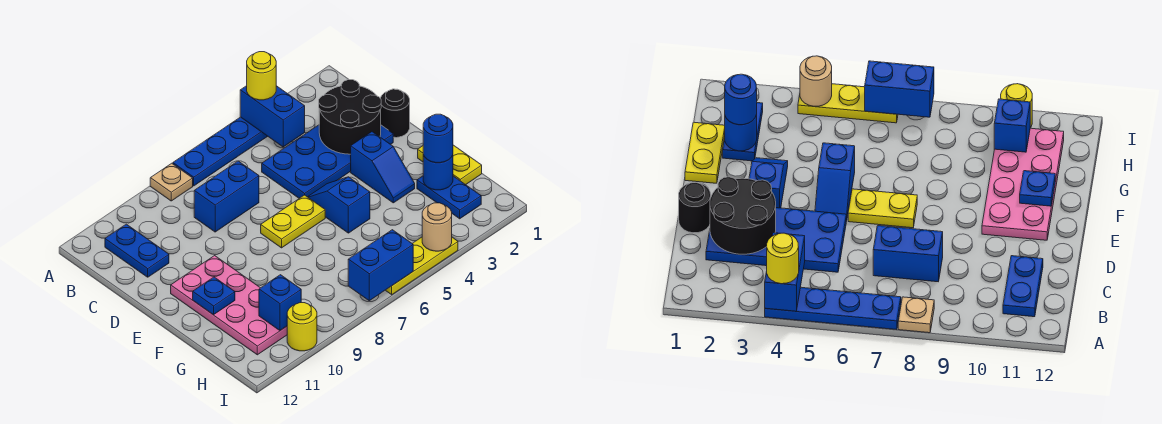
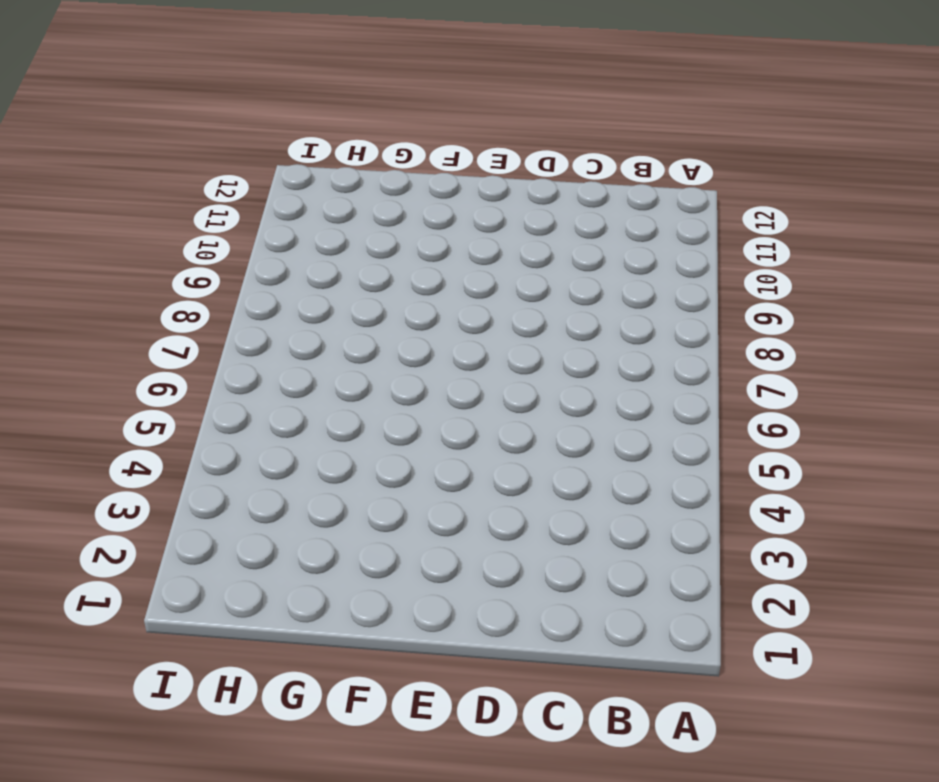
none -> blue 1x4 plate [173,117,268,186]
none -> tan 1x1 plate [150,163,193,201]
none -> blue 1x2 plate [105,224,169,277]

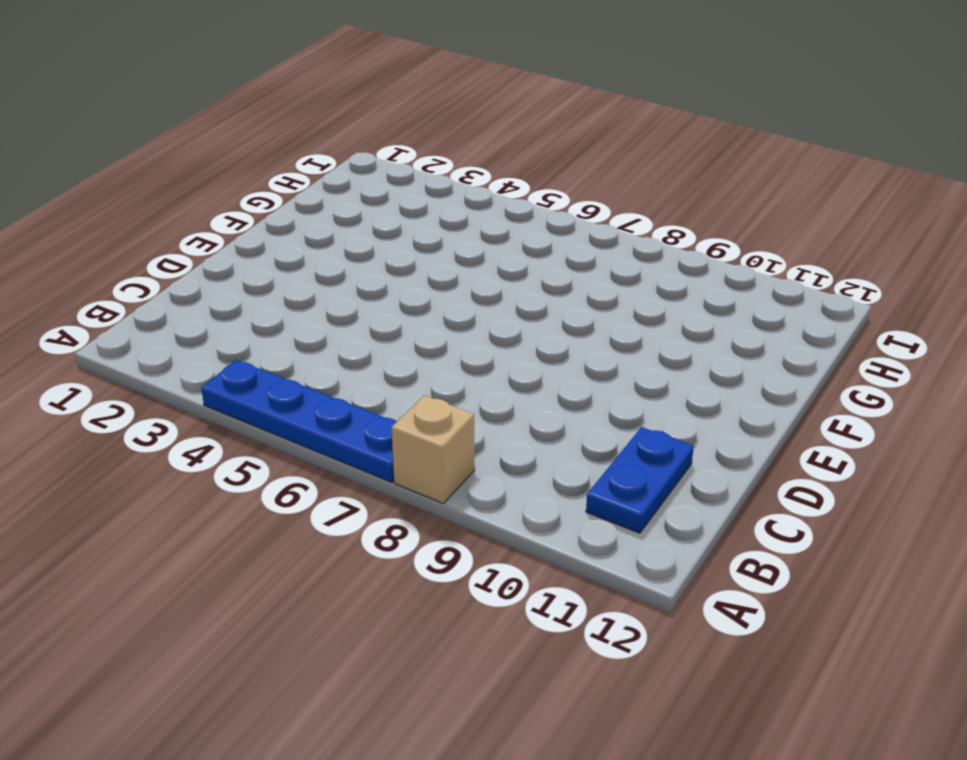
tan 1x1 brick [392,395,475,504] -> tan 1x1 plate [150,163,193,201]
none -> blue 2x4 plate [262,125,393,198]
none -> blue 1x2 brick [194,161,259,232]
none -> black 1x1 round brick [380,89,410,138]

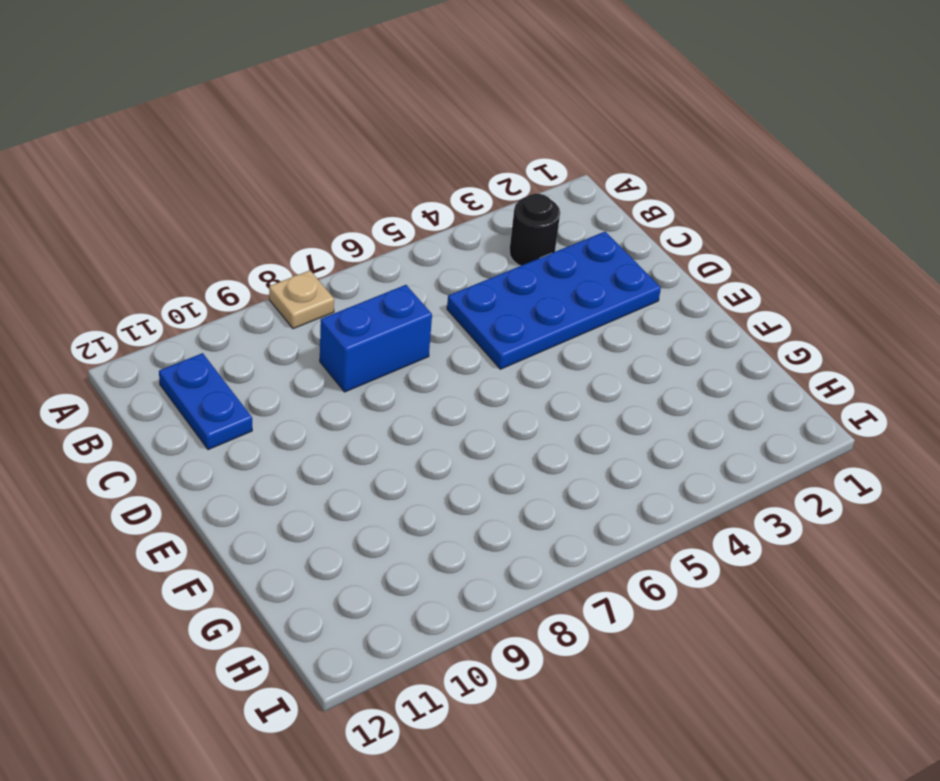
black 1x1 round brick [509,194,560,266] -> black 1x1 round brick moved to [380,89,410,138]
none -> blue 1x4 plate [173,117,268,186]
none -> blue 1x2 slope [351,132,415,203]
none -> blue 1x2 slope [308,177,370,233]

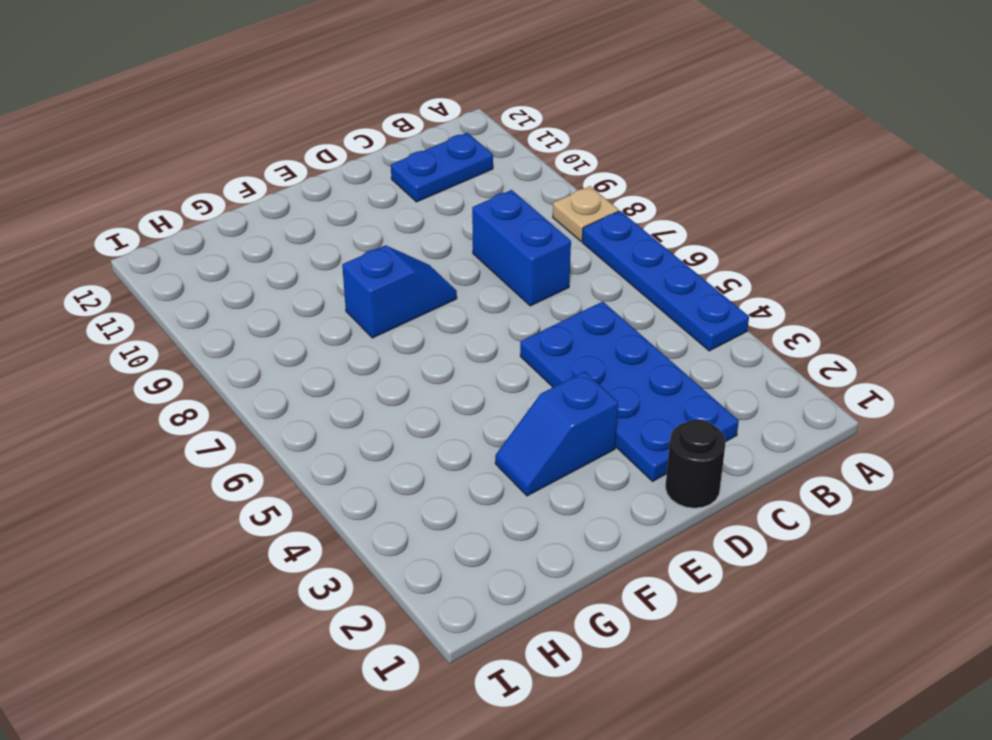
blue 1x2 slope [342,245,457,338] -> blue 1x2 slope moved to [308,177,370,233]
none -> yellow 1x2 plate [261,195,325,248]
none -> pink 2x4 plate [171,256,287,355]
none -> yellow 1x2 plate [418,145,482,185]

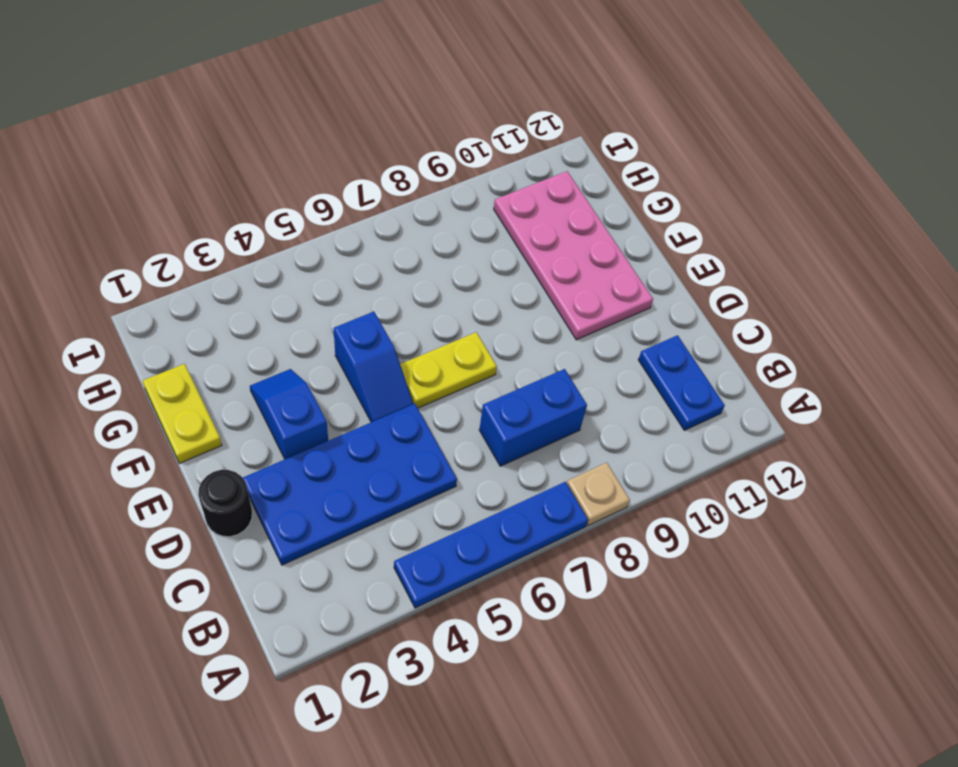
none -> blue 1x2 plate [417,176,481,219]
none -> yellow 1x3 plate [386,237,458,295]
none -> yellow 1x1 round brick [287,303,317,351]

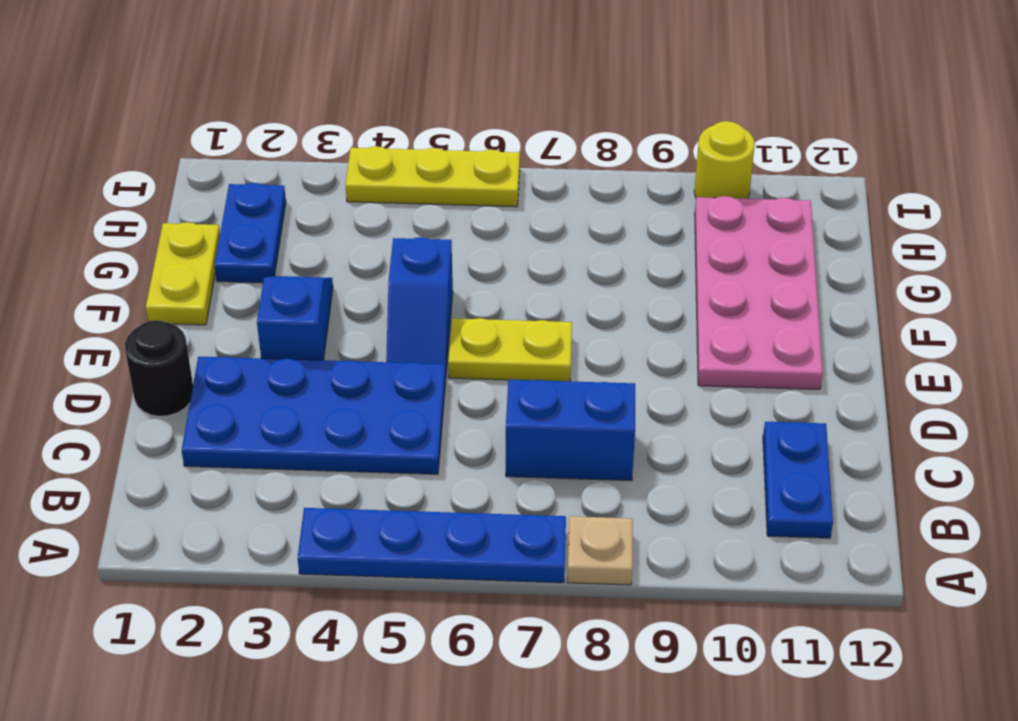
none -> blue 1x2 brick [240,86,305,147]
none -> black 2x2 round brick [319,80,381,154]
none -> blue 1x1 plate [193,277,235,315]

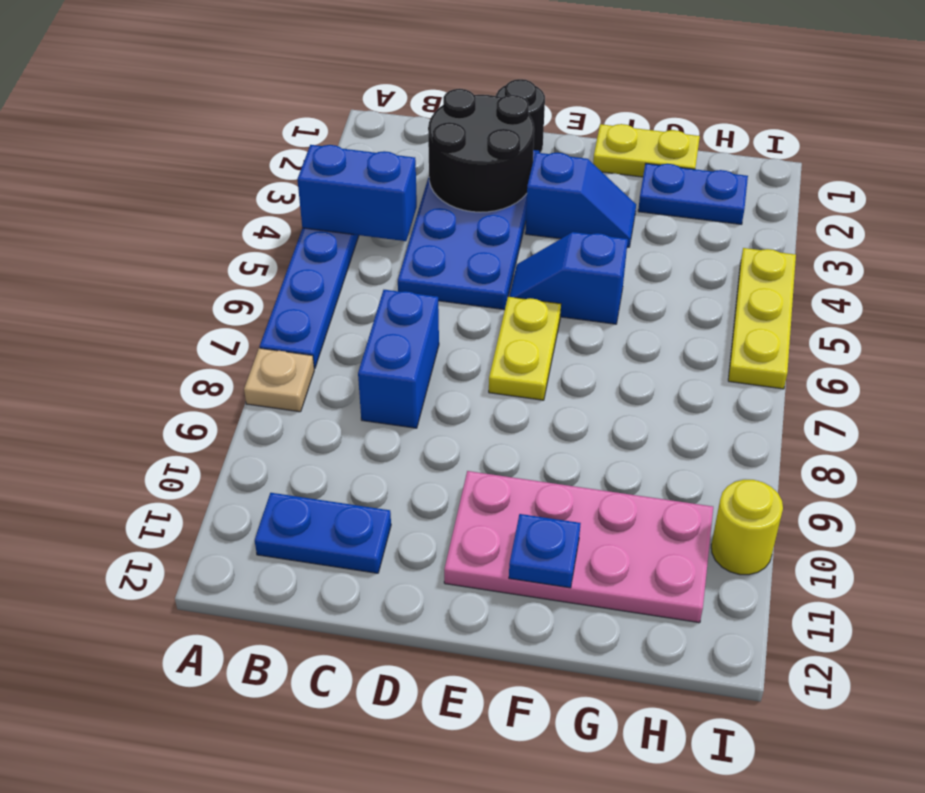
none -> blue 1x1 round brick [423,155,453,190]
none -> blue 1x1 brick [259,275,301,330]
none -> tan 1x1 round brick [422,203,452,251]

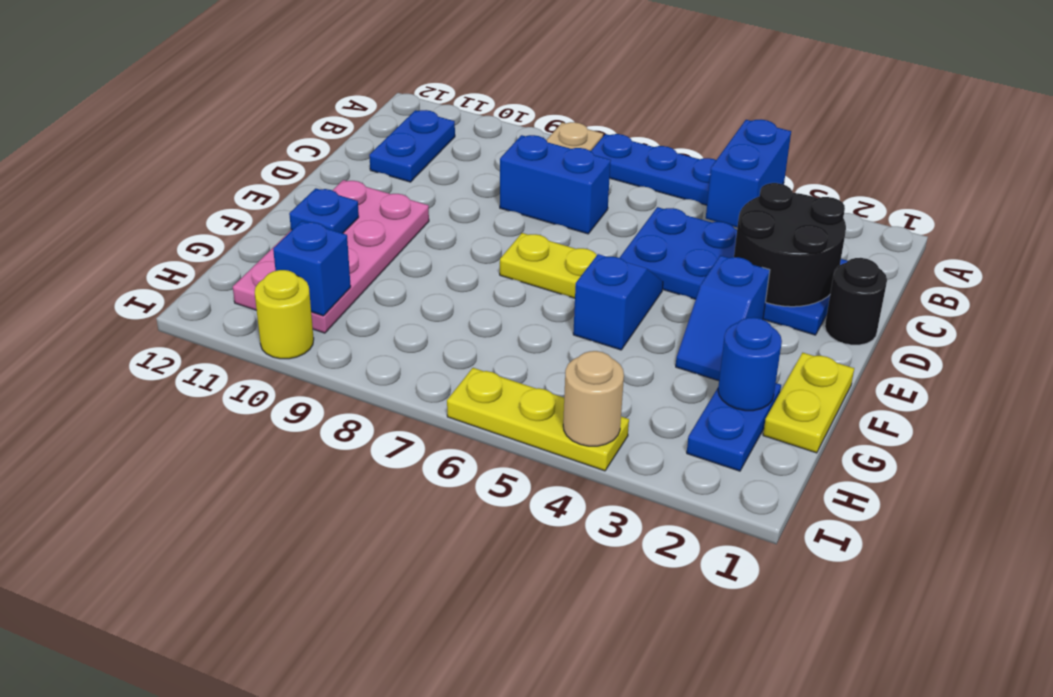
none -> blue 1x2 brick [348,230,413,301]
none -> yellow 1x1 round brick [247,52,276,100]
none -> blue 1x1 round brick [423,114,453,163]

